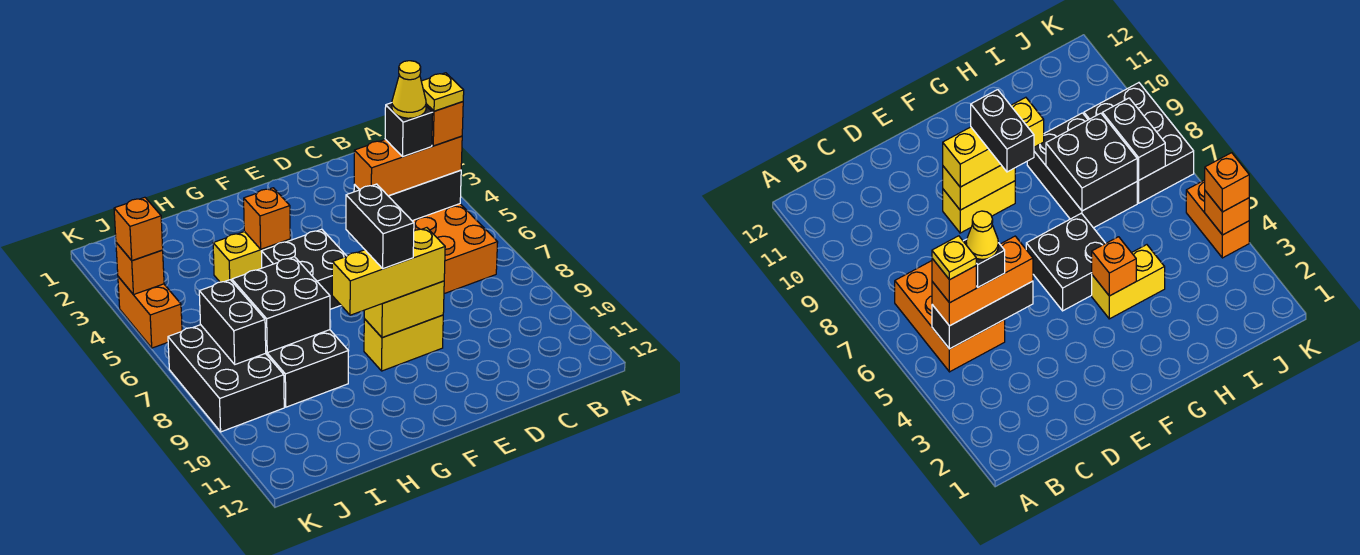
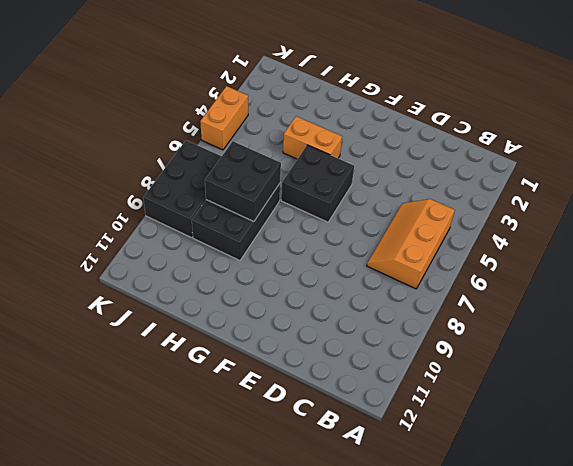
orange 2x3 slope [367,199,455,289] -> orange 2x3 brick [413,204,498,294]
orange 1x2 brick [283,116,342,159] -> yellow 1x2 brick [213,232,290,282]
none -> yellow 1x2 brick [364,315,443,371]
none -> black 1x3 brick [354,170,461,221]
none -> yellow 1x2 brick [364,281,444,338]

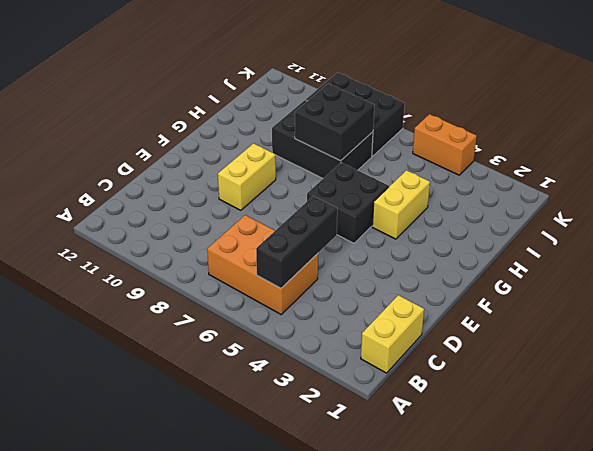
yellow 1x2 brick [361,295,424,373] -> yellow 1x2 brick moved to [364,281,444,338]
none -> orange 1x1 brick [244,188,290,249]
none -> black 1x2 brick [199,280,266,364]
none -> orange 1x1 brick [116,243,164,295]

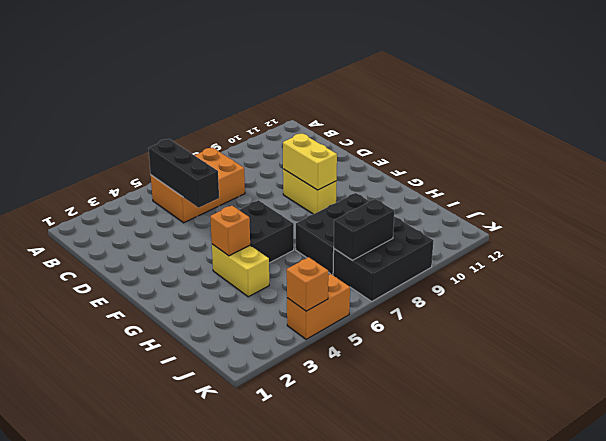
none -> black 2x2 brick [232,257,330,353]
none -> orange 1x3 brick [354,136,462,196]
none -> yellow 1x3 brick [332,228,445,315]

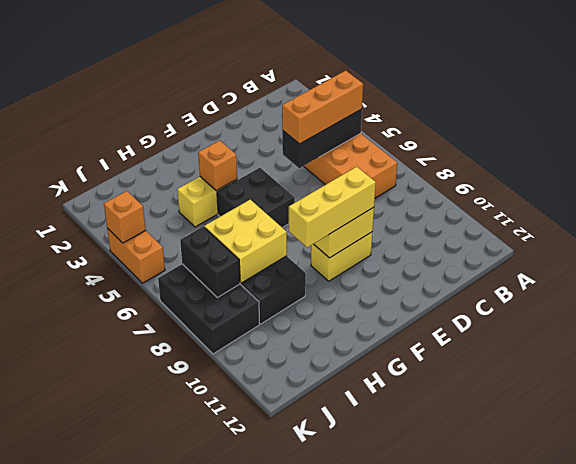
yellow 2x2 brick [204,200,287,283] -> black 2x2 brick [232,257,330,353]
none -> orange 1x1 brick [114,197,163,261]
none -> orange 1x1 brick [426,102,463,146]
none -> black 1x1 brick [385,103,433,157]

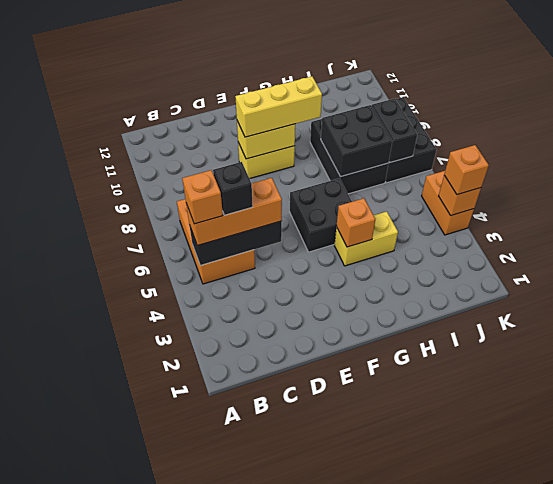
none -> black 1x2 brick [346,184,414,269]
none -> yellow 1x1 plate [421,73,464,111]
none -> yellow 1x1 cone [392,61,426,118]

